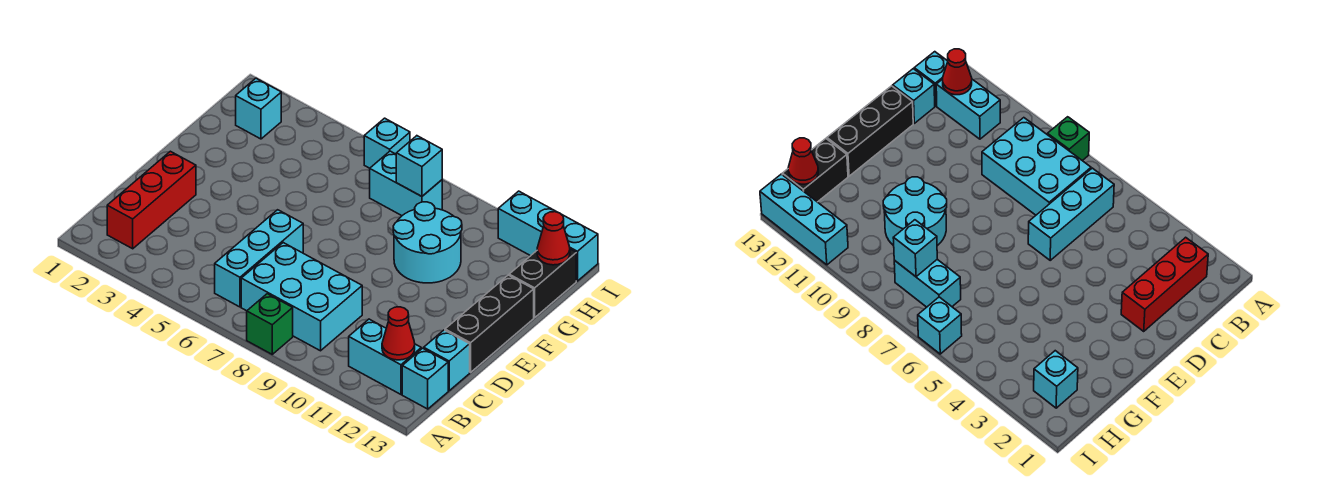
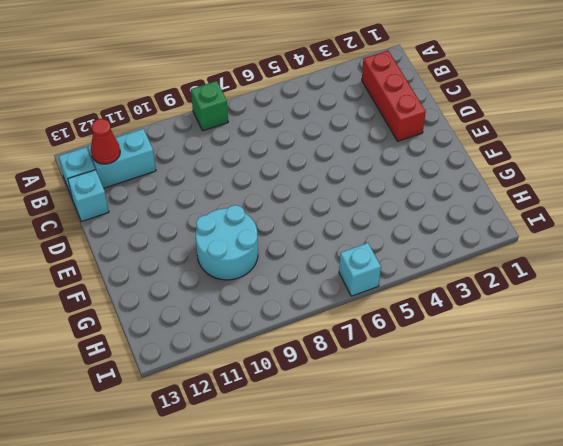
none -> cyan 1x3 brick [215,210,303,307]
none -> cyan 2x3 brick [241,243,362,351]
none -> black 1x3 brick [445,275,534,372]

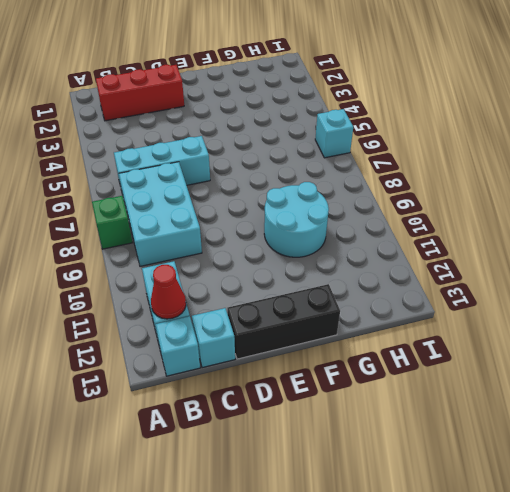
none -> black 1x2 brick [509,249,576,318]
none -> cyan 1x1 brick [236,78,281,139]
none -> cyan 1x2 brick [370,151,442,216]

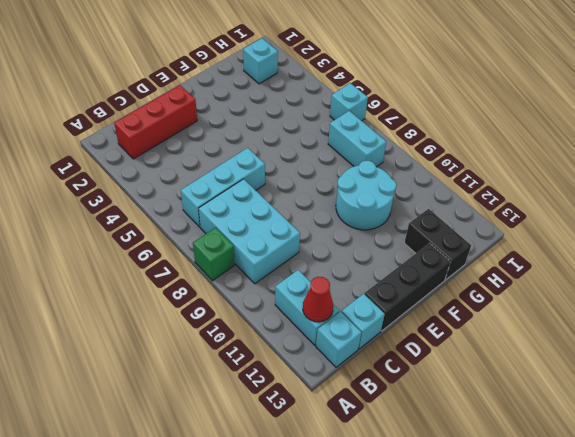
black 1x2 brick [404,209,471,280] -> black 1x2 brick turned to [509,249,576,318]
none -> cyan 1x3 brick [498,191,598,281]
none -> cyan 1x1 brick [396,136,442,196]
none -> red 1x1 cone [537,212,570,265]

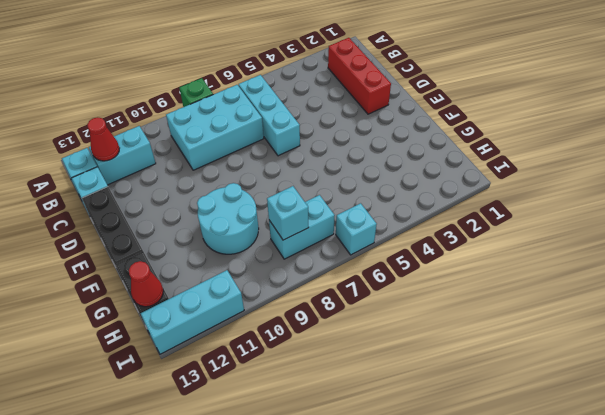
none -> cyan 1x1 brick [236,78,281,139]

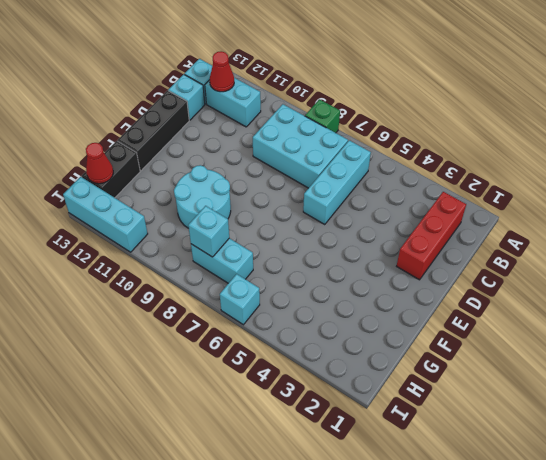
none -> cyan 1x1 brick [236,78,281,139]

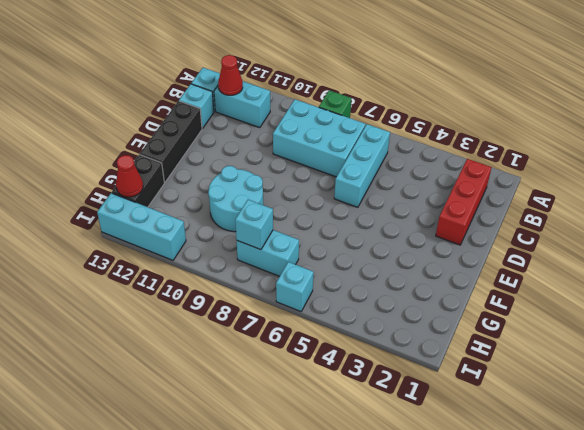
none -> cyan 1x1 brick [236,78,281,139]

